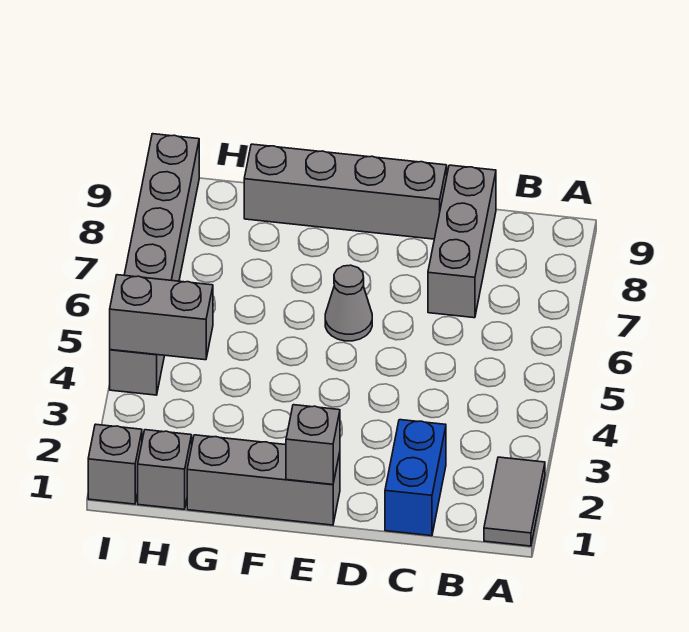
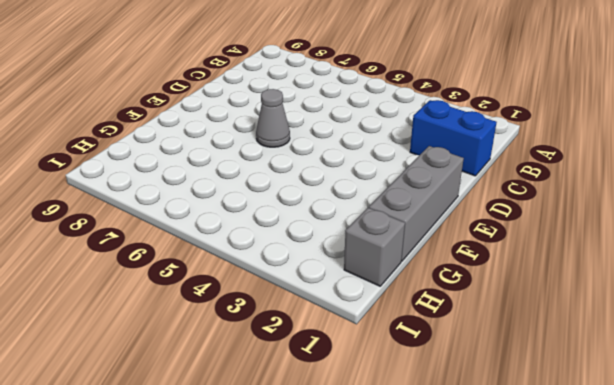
none -> grey 1x2 tile [484,457,545,546]
none -> grey 1x3 brick [428,165,496,318]

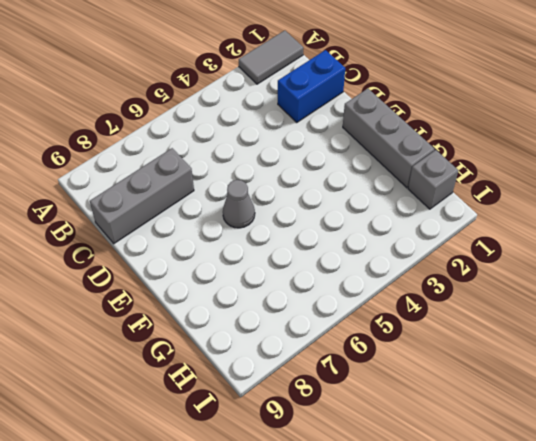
none -> grey 1x4 brick [244,144,447,239]
none -> grey 1x1 brick [88,424,142,504]

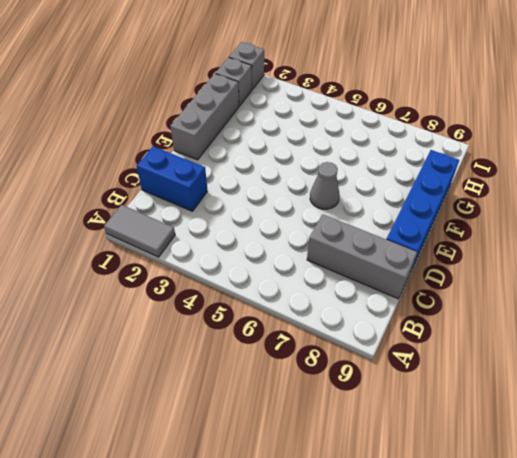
blue 1x4 brick [386,150,459,270] -> grey 1x4 brick [244,144,447,239]
none -> grey 1x6 brick [110,134,199,395]
none -> grey 1x1 brick [286,405,340,484]

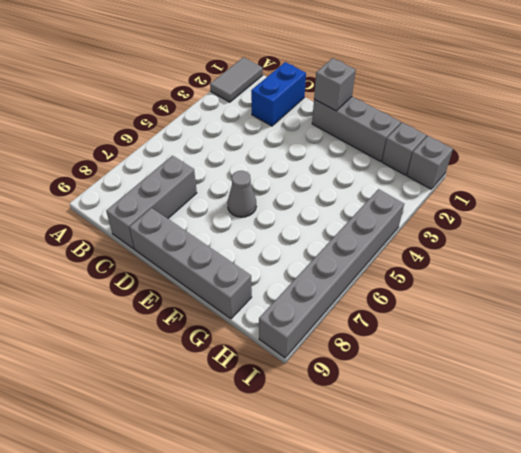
none -> grey 1x2 brick [110,275,213,360]

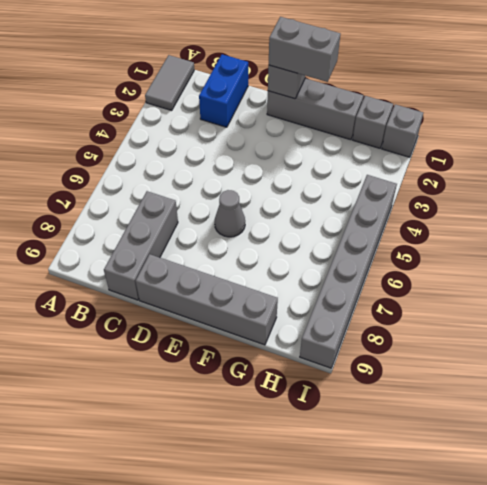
grey 1x2 brick [269,17,340,82] -> grey 1x2 brick moved to [110,275,213,360]

